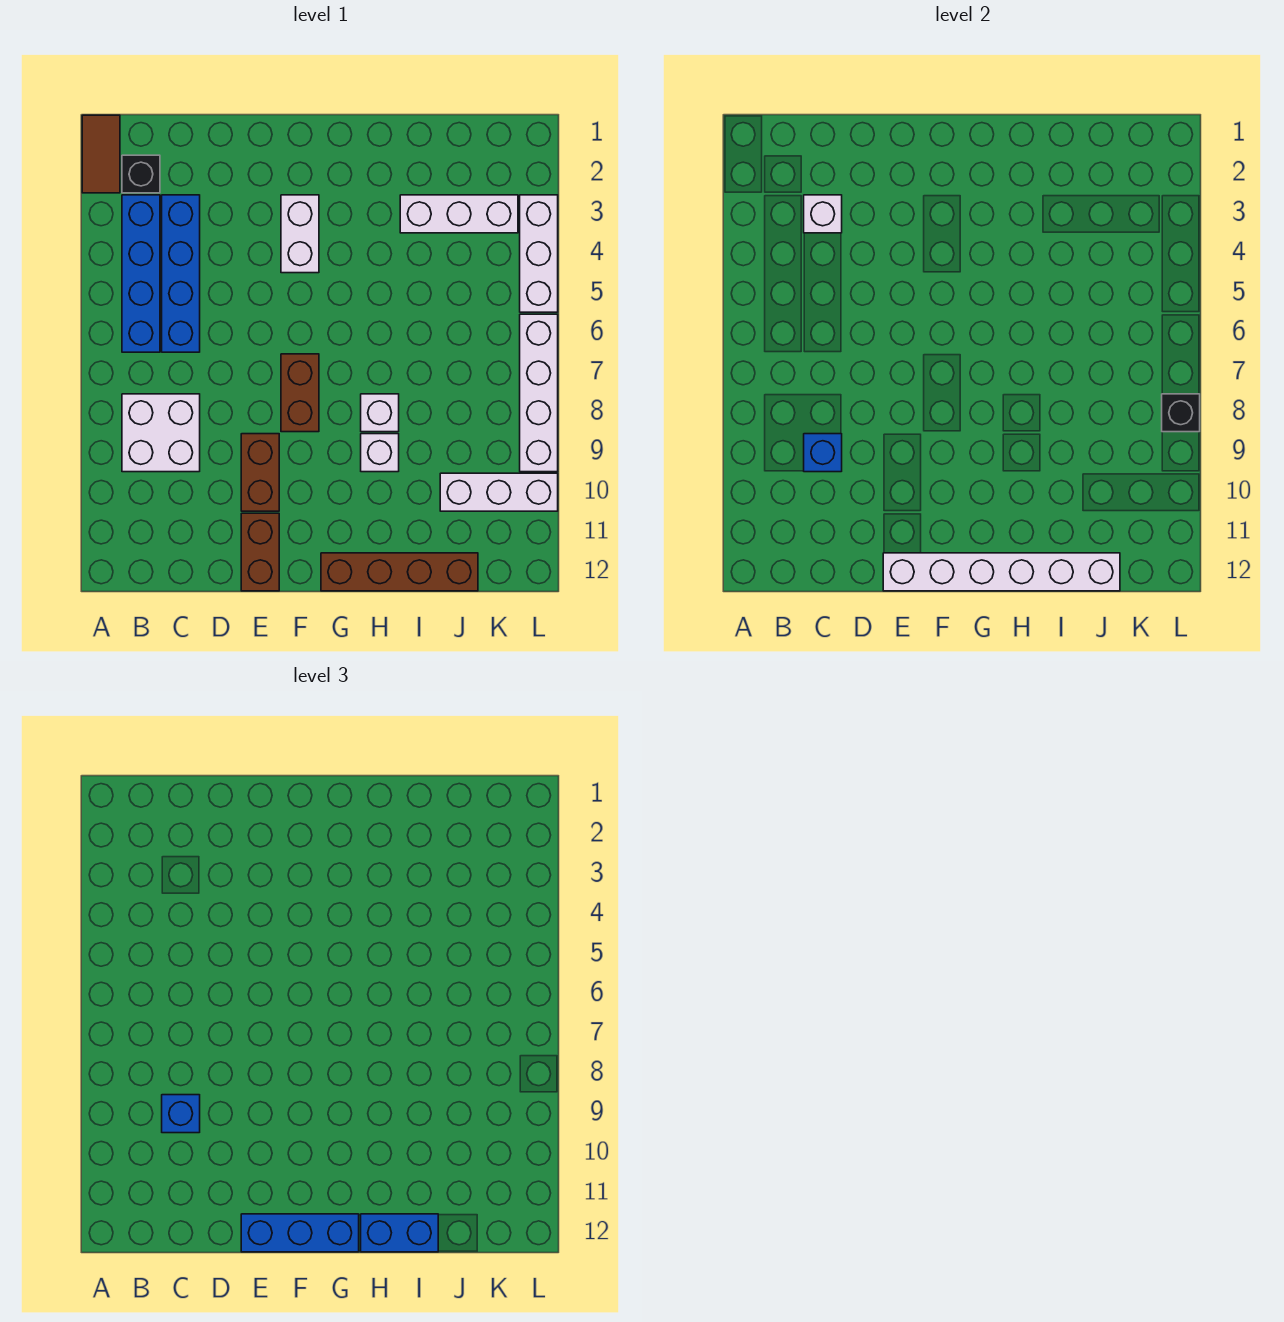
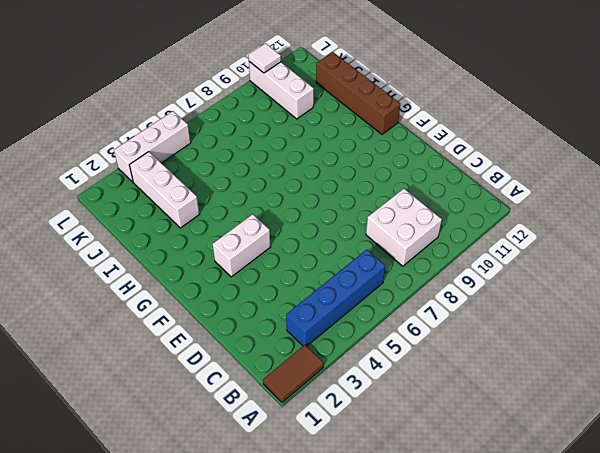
white 1x1 tile [248,43,281,73] -> none
none -> black 1x1 brick [122,155,160,193]
none -> blue 1x4 brick [162,195,200,352]
none -> brown 1x2 brick [241,434,279,511]

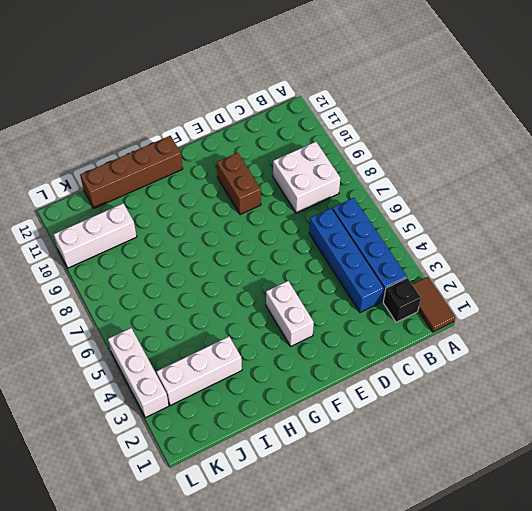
none -> brown 1x2 brick [241,513,279,591]
none -> brown 1x2 brick [281,354,319,432]
none -> white 1x1 brick [361,394,399,432]

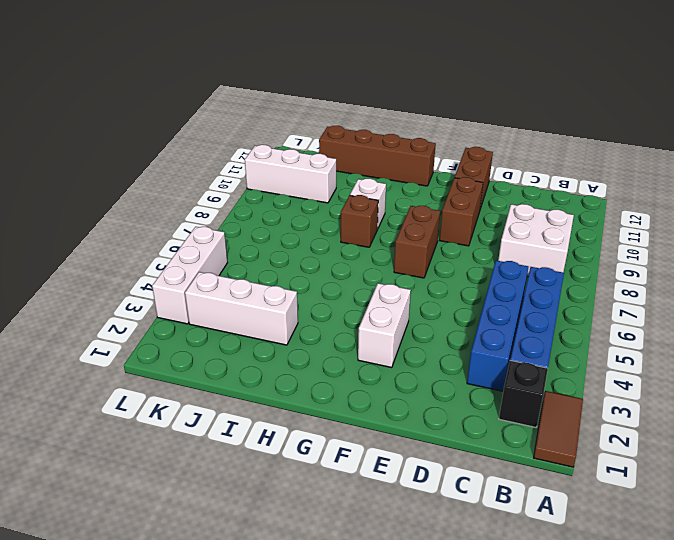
brown 1x1 brick [341,195,378,247] -> white 1x1 brick [361,394,399,432]
none -> white 1x4 brick [520,314,558,472]
none -> white 1x1 brick [804,195,842,233]
none -> blue 1x1 brick [804,434,842,472]

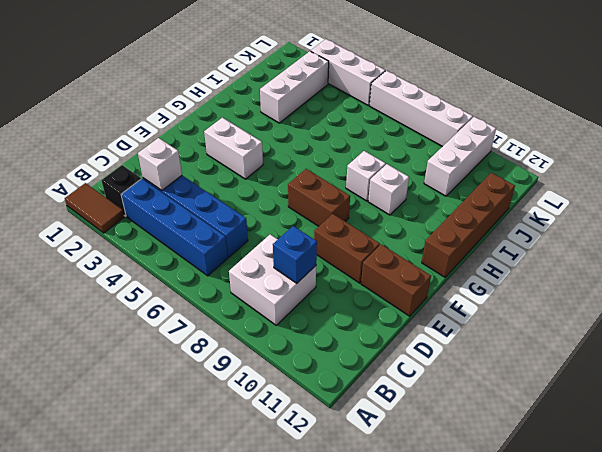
none -> white 1x6 brick [883,553,1120,591]
none -> black 1x1 brick [1162,394,1200,432]
none -> blue 1x1 brick [162,1095,200,1133]

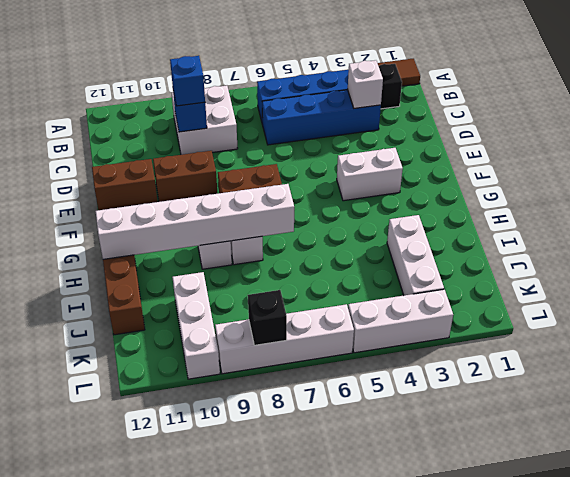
white 1x6 brick [96,184,294,259] -> white 1x6 brick turned to [883,553,1120,591]
none -> blue 1x3 brick [241,1214,359,1252]
none -> blue 1x2 brick [361,1214,438,1252]

